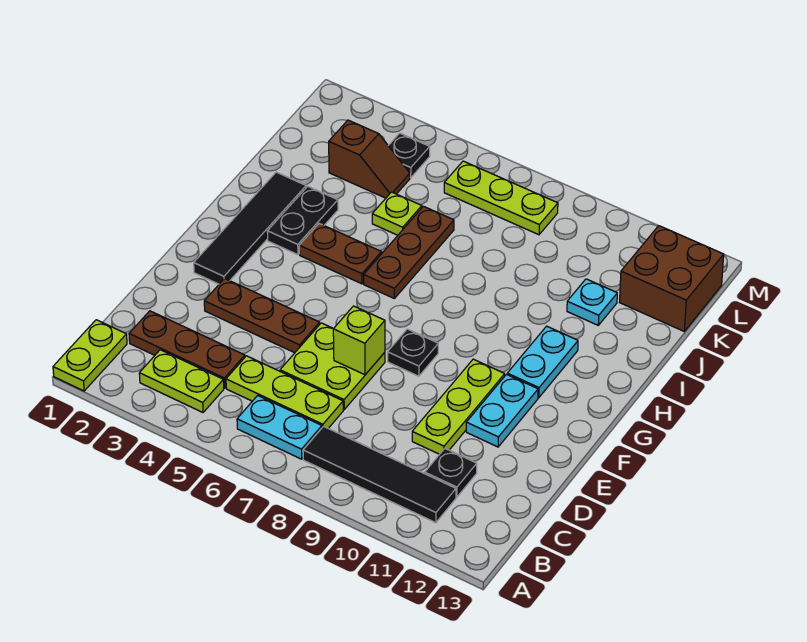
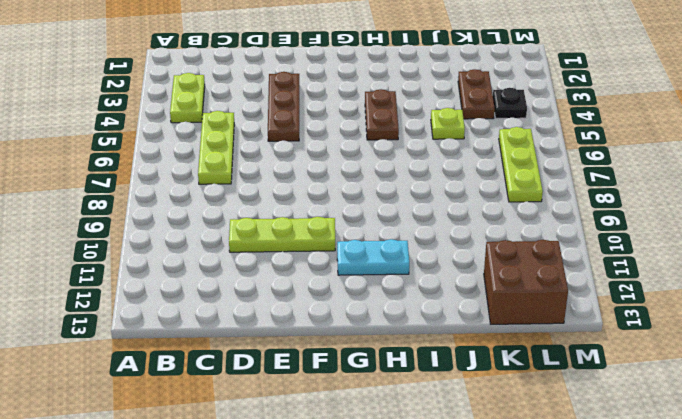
brown 1x2 plate [458,69,495,119] -> brown 1x2 slope [329,120,410,198]
none -> lime 1x2 plate [53,320,127,391]
none -> cyan 1x2 plate [237,396,322,459]
none -> black 1x4 tile [303,426,456,523]

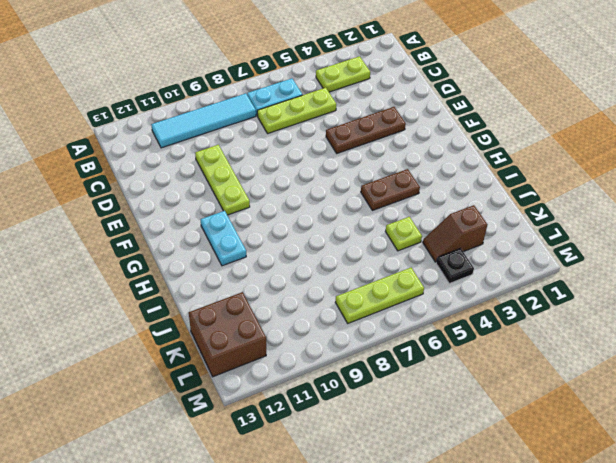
cyan 1x4 tile [151,93,256,148] -> black 1x4 tile [303,426,456,523]
none -> lime 1x2 plate [53,320,127,391]
none -> brown 1x3 plate [129,311,245,388]
none -> black 1x1 plate [425,449,477,497]

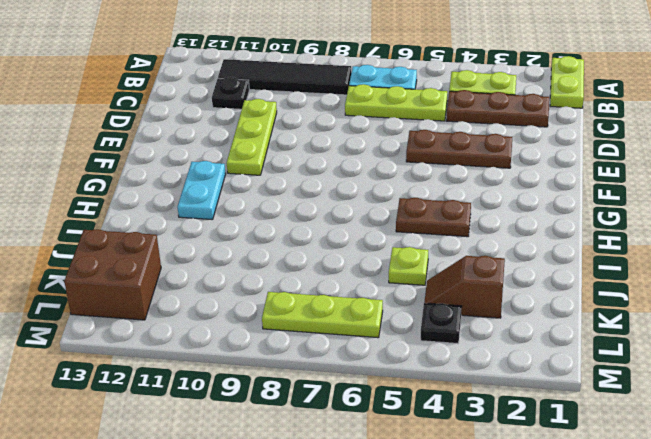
none -> lime 2x2 plate [280,323,385,410]
none -> cyan 1x2 plate [466,375,538,447]
none -> black 1x4 tile [194,172,306,284]

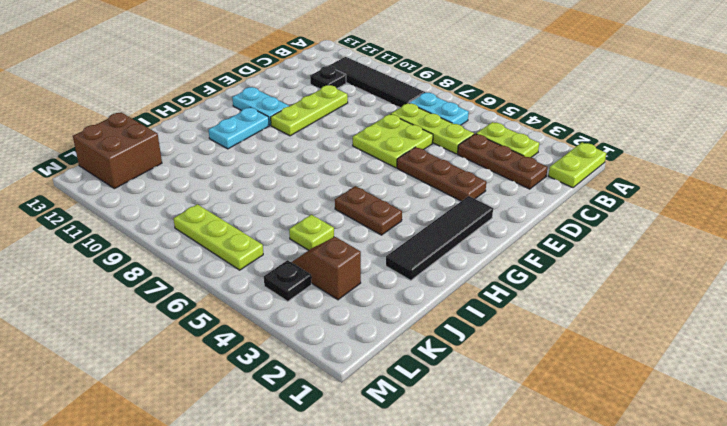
cyan 1x2 plate [232,87,289,125] -> cyan 1x2 plate turned to [466,375,538,447]
none -> black 1x1 plate [388,329,438,376]
none -> black 1x2 plate [267,186,338,255]
none -> brown 1x3 plate [364,206,454,298]

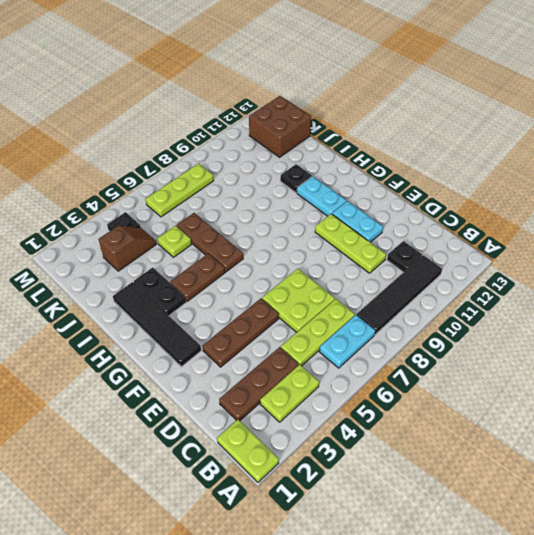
black 1x1 plate [280,164,312,193] -> black 1x1 plate moved to [388,329,438,376]
none -> cyan 1x1 plate [567,279,617,325]
none -> lime 1x1 brick [333,306,385,375]

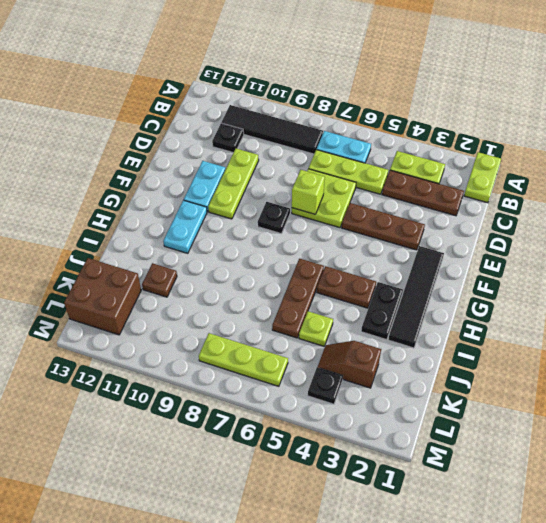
brown 1x1 plate [142,263,177,297] -> cyan 1x1 plate [567,279,617,325]

